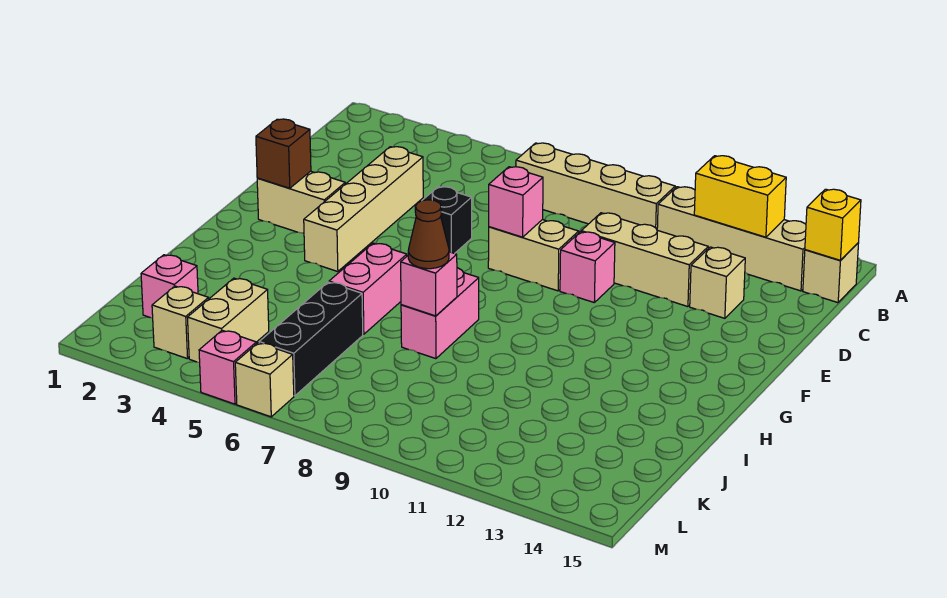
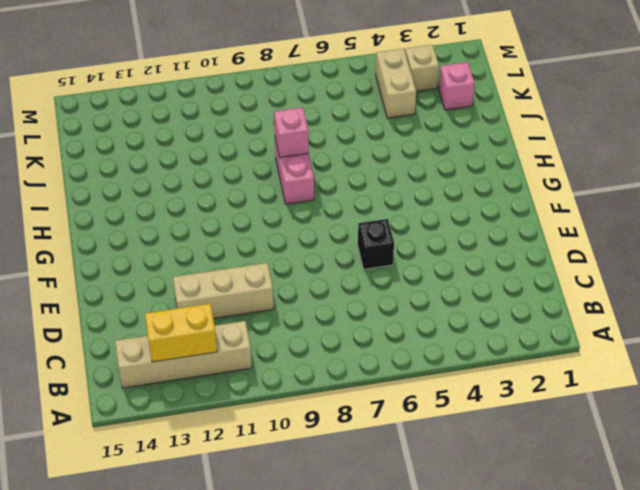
none -> tan 1x4 brick [516,143,675,229]
none -> tan 1x1 brick [803,243,859,303]
none -> tan 1x4 brick [304,147,423,272]

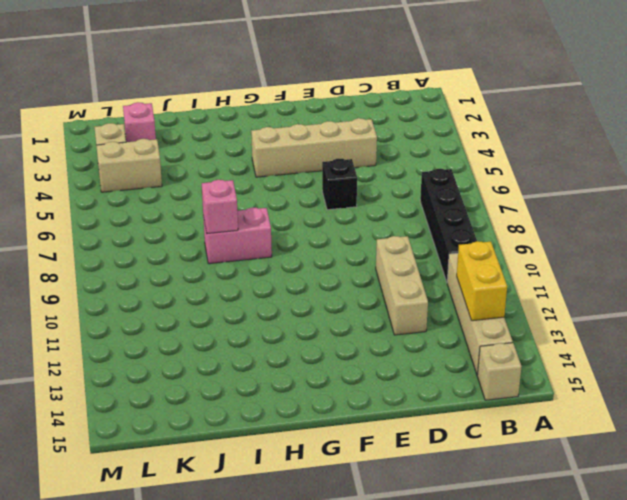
black 1x4 brick [420,169,477,282] -> tan 1x4 brick [516,143,675,229]
none -> tan 1x1 brick [690,247,745,318]
none -> tan 1x2 brick [488,220,579,291]
none -> pink 1x1 brick [560,232,615,302]

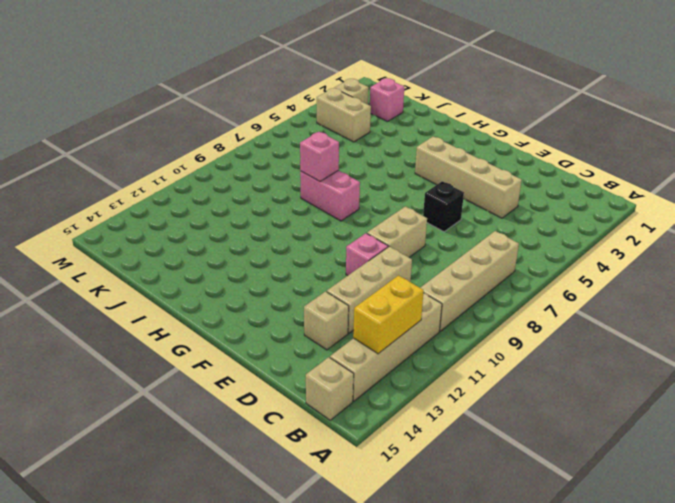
none -> tan 1x2 brick [257,171,345,233]
none -> pink 1x2 brick [329,243,407,334]
none -> black 1x3 brick [259,282,363,396]

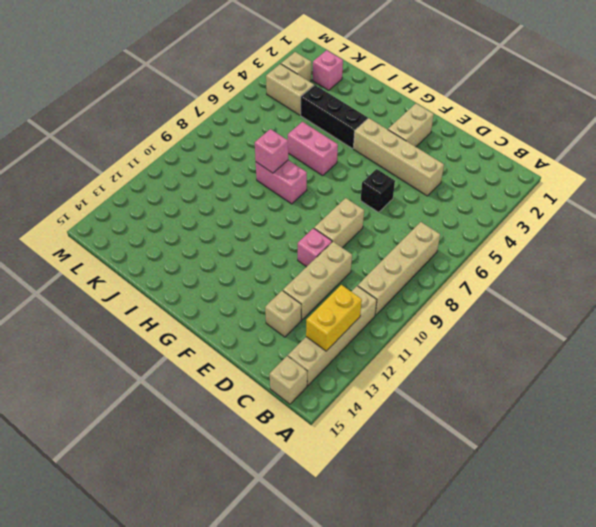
black 1x3 brick [301,85,368,149] -> black 1x3 brick moved to [259,282,363,396]
none -> pink 1x1 brick [199,330,256,404]
none -> tan 1x1 brick [235,343,294,417]
none -> yellow 1x1 brick [805,189,861,260]

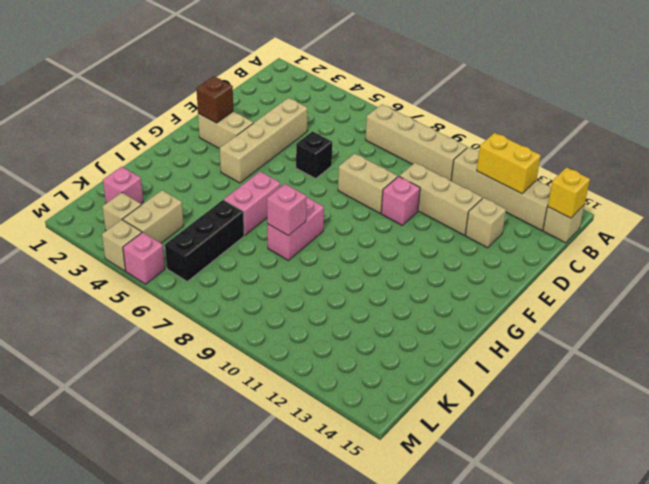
tan 1x1 brick [102,220,142,271] -> tan 1x1 brick moved to [235,343,294,417]
none -> pink 1x1 brick [489,167,543,237]
none -> brown 1x1 cone [408,200,449,269]

